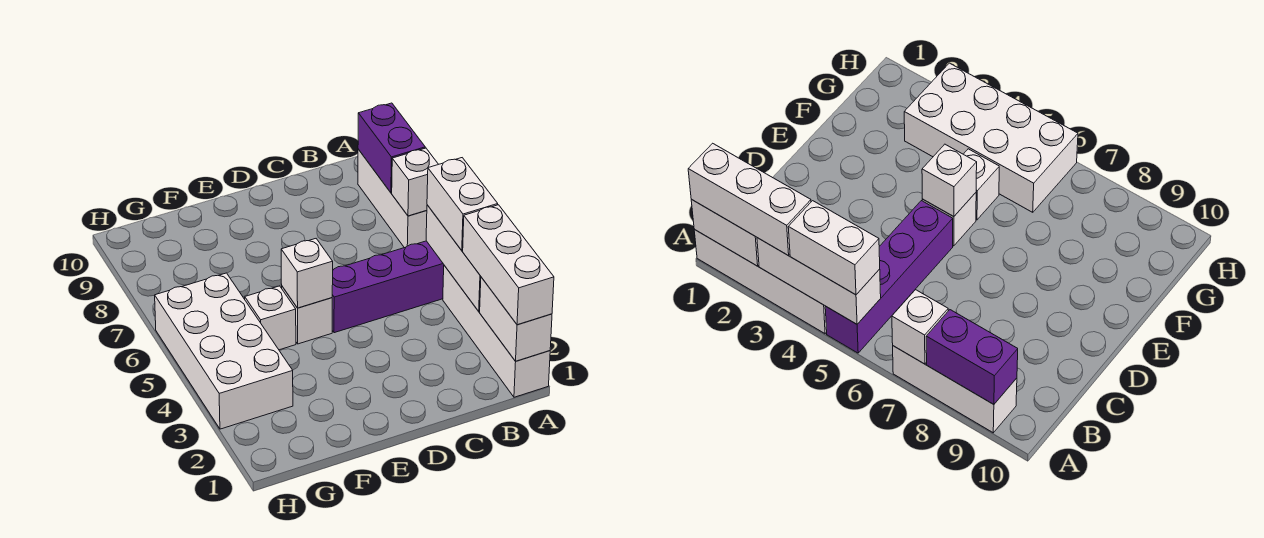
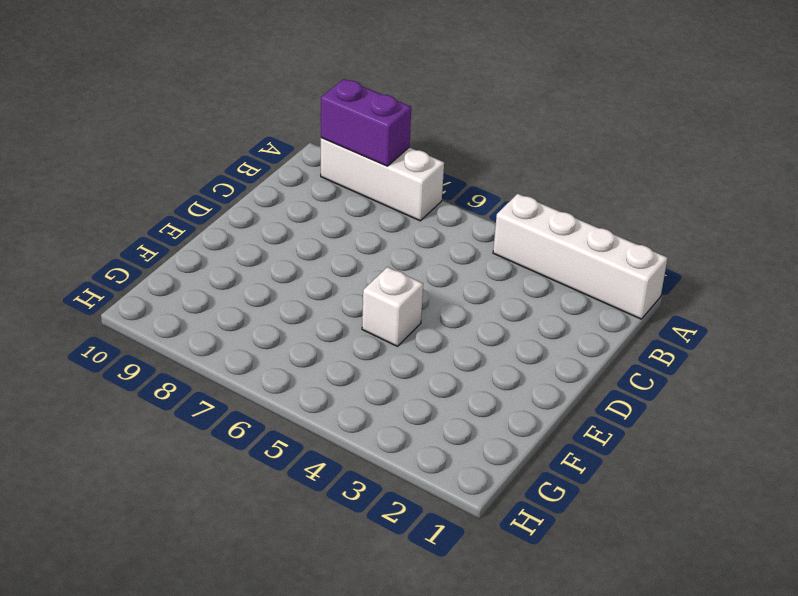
none -> purple 1x4 brick [332,241,444,333]
none -> white 1x1 brick [245,286,296,350]
none -> white 2x4 brick [155,273,293,429]

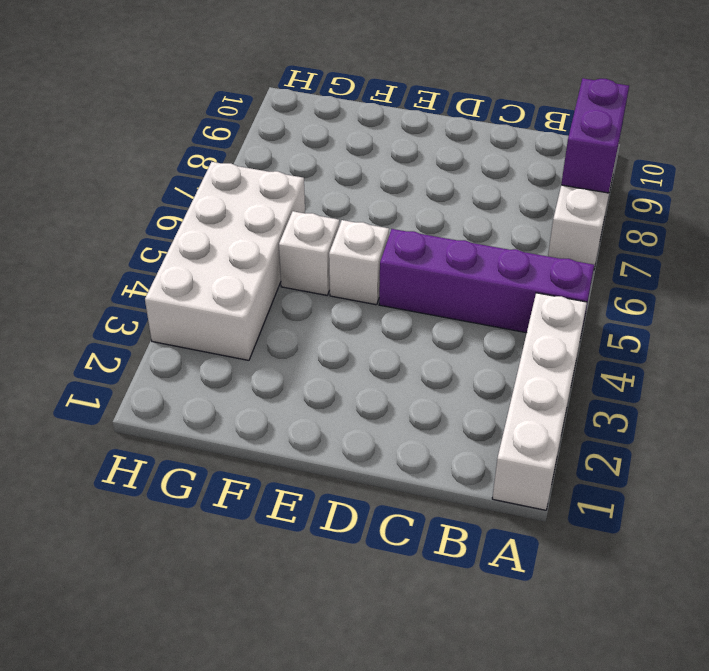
none -> white 1x2 brick [480,277,552,361]
none -> white 1x3 brick [426,205,481,311]
none -> white 1x1 brick [392,148,438,216]

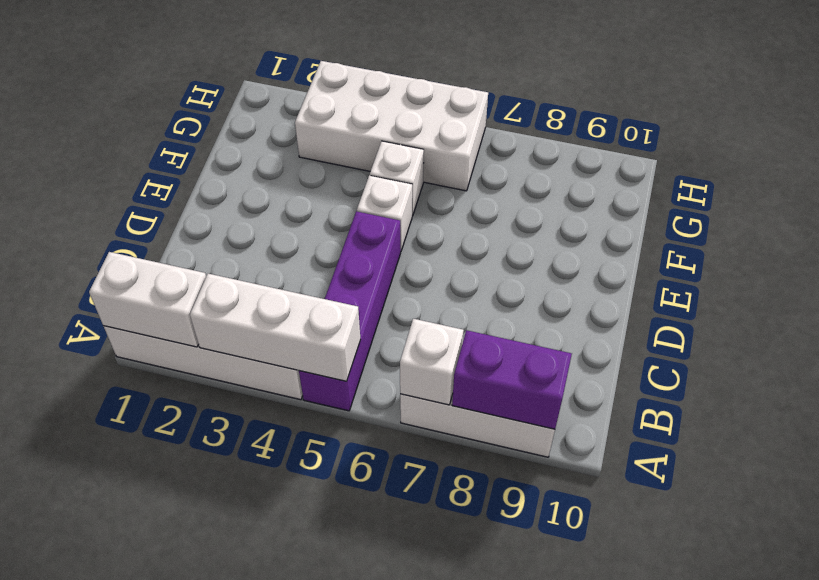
none -> white 1x1 brick [281,239,333,308]
none -> white 1x3 brick [463,205,554,325]
none -> white 1x2 brick [427,158,498,251]

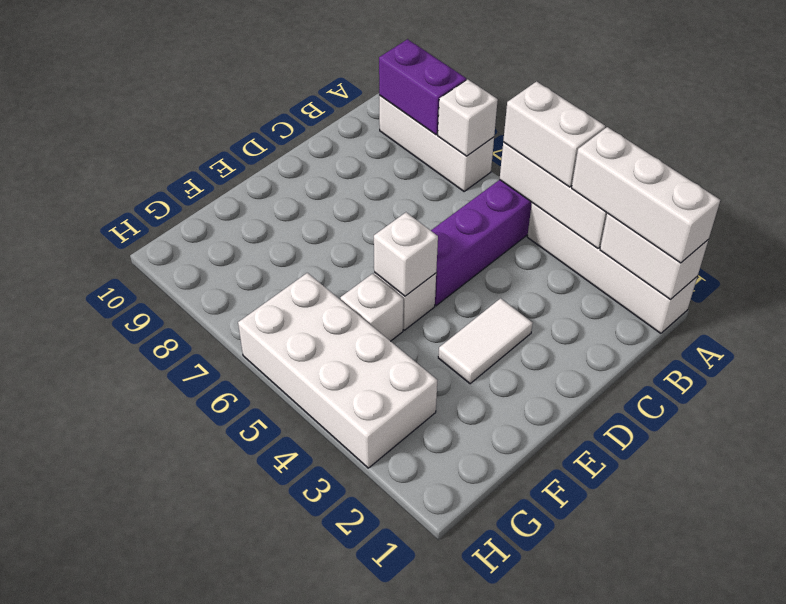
white 1x2 tile [438,298,533,384] -> none

